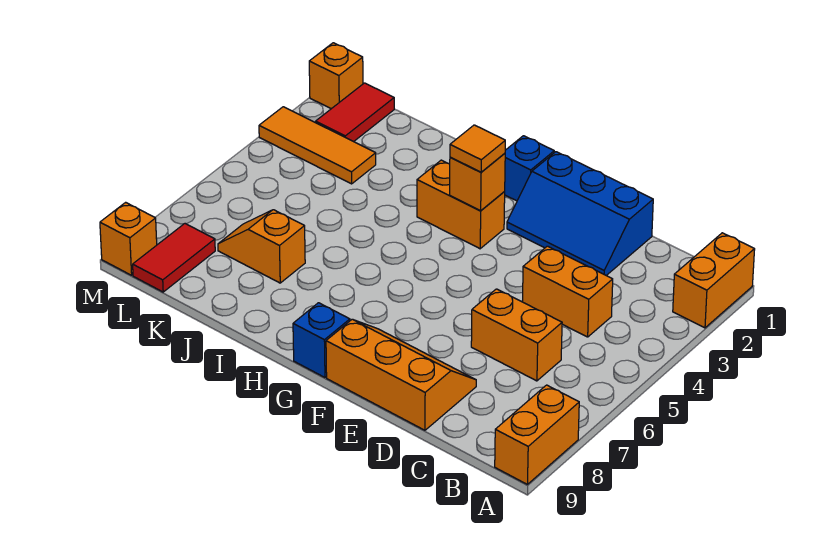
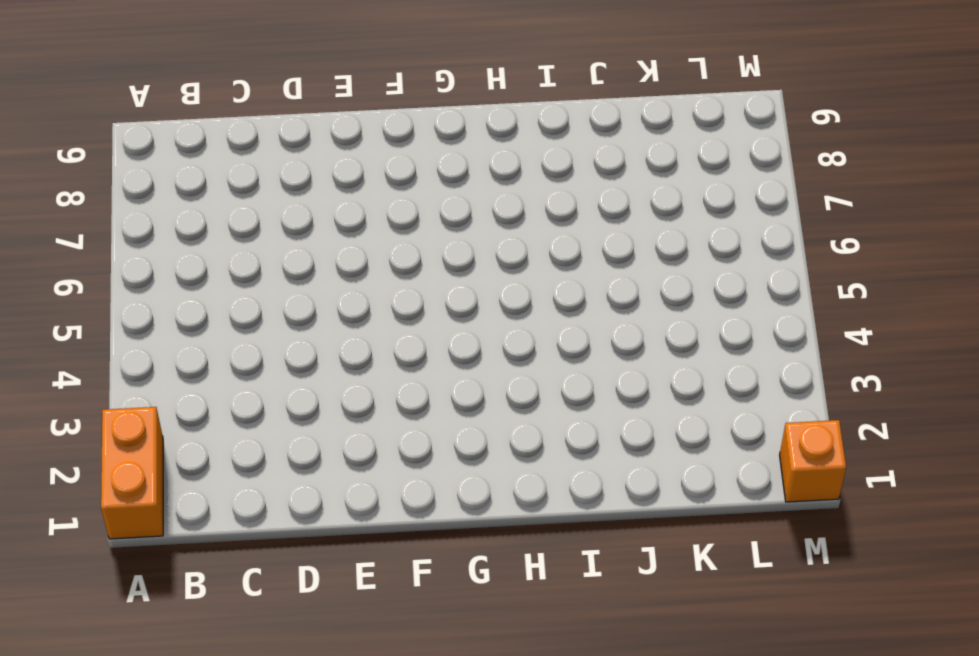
none -> orange 1x2 brick [495,385,579,484]
none -> orange 1x2 brick [522,246,613,337]
none -> orange 1x2 brick [471,289,562,381]

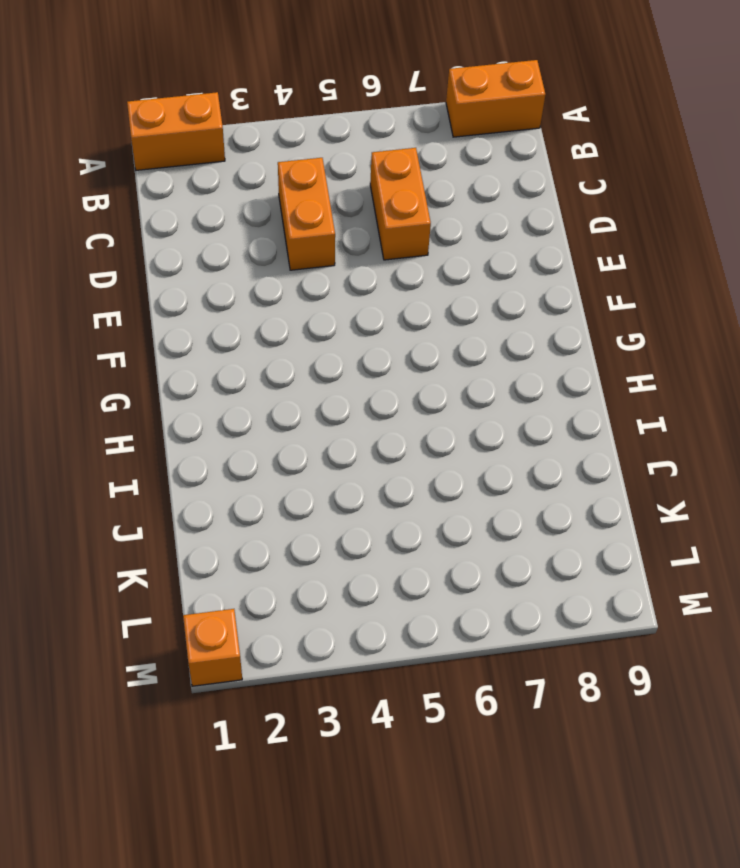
none -> blue 2x3 slope [507,152,653,275]
none -> orange 2x3 slope [326,319,476,430]
none -> blue 1x1 brick [504,136,554,201]

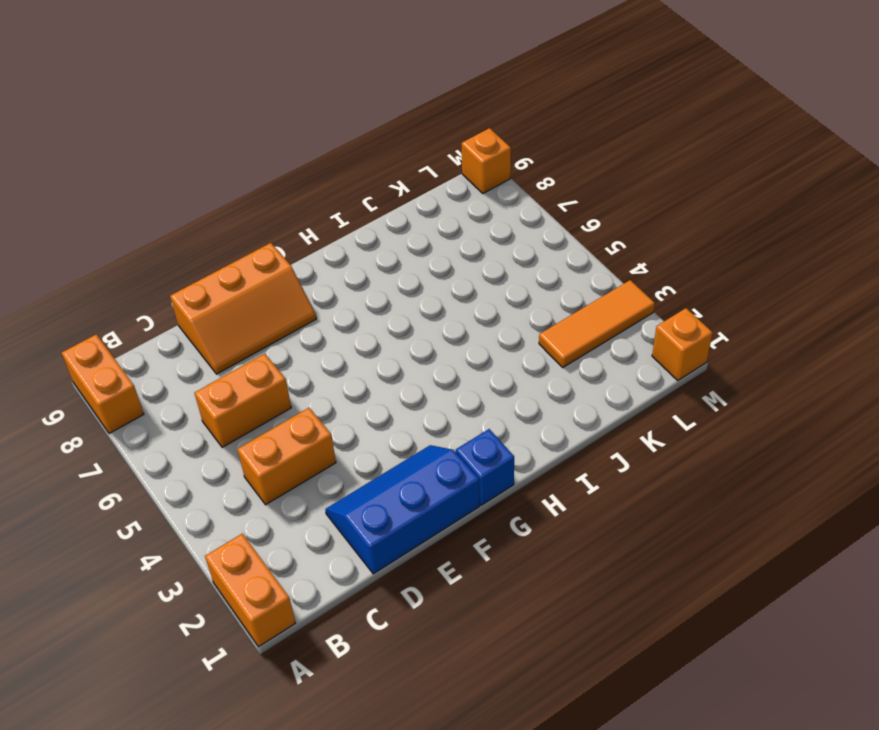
none -> orange 1x2 brick [417,160,505,249]
none -> blue 1x1 brick [293,303,350,377]
none -> orange 1x2 slope [218,210,305,283]

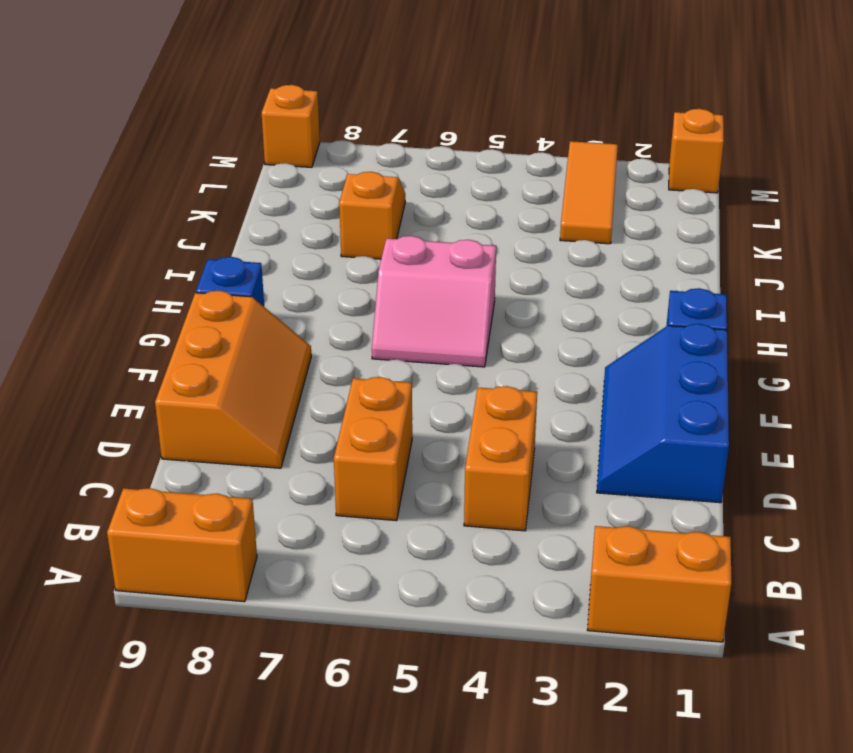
pink 2x2 slope [372,236,496,367] -> none
none -> orange 1x2 brick [417,160,505,249]
none -> red 1x2 tile [316,83,394,142]
none -> red 1x2 tile [133,224,215,292]

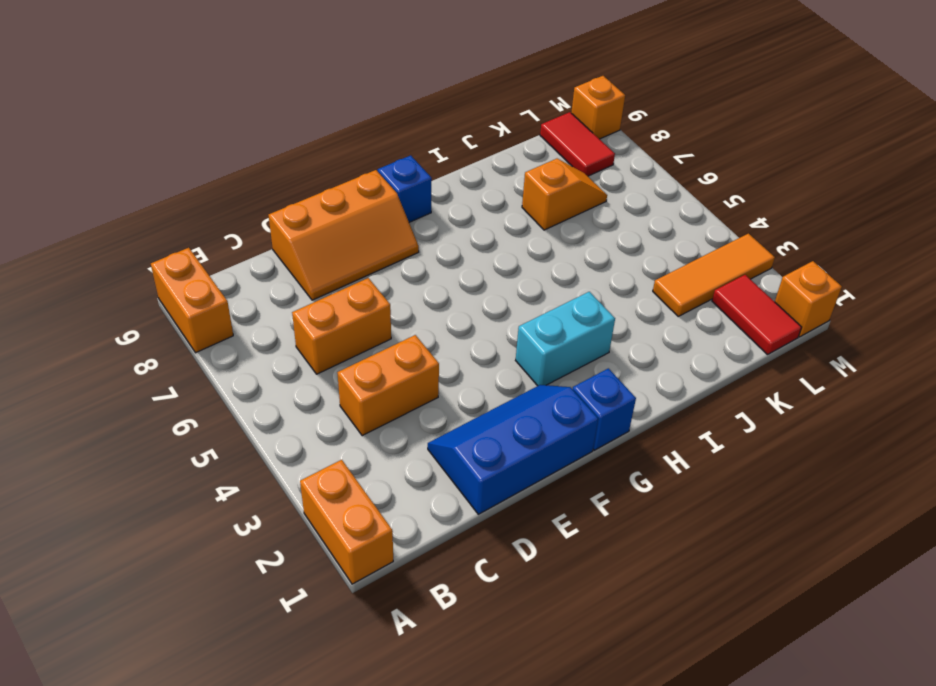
cyan 1x2 brick [516,292,615,386] -> orange 1x2 brick [417,160,505,249]
none -> orange 1x1 brick [450,153,505,211]
none -> orange 1x1 tile [450,125,505,172]

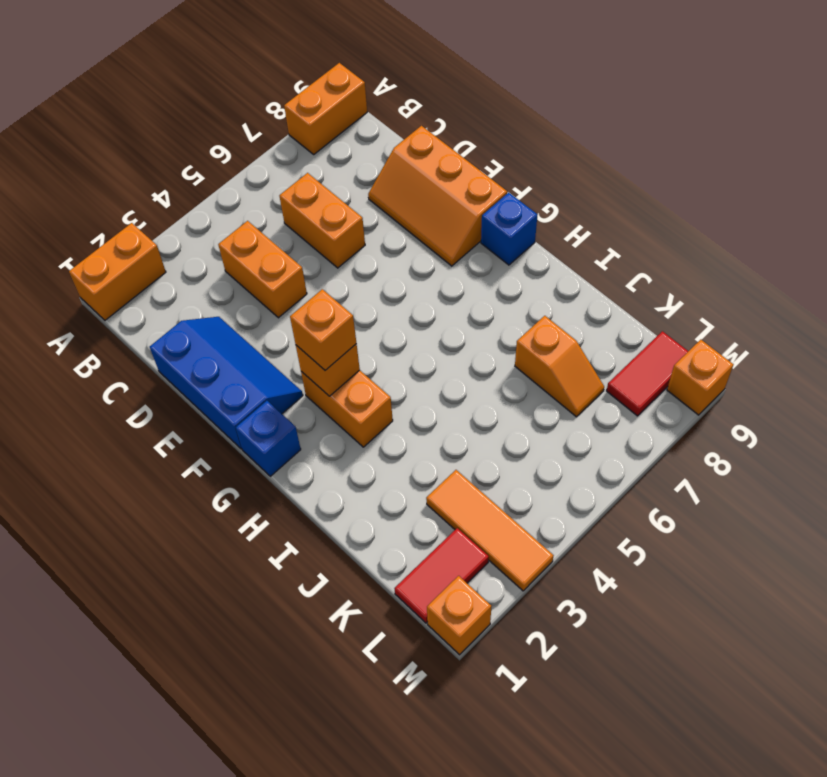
orange 1x1 brick [290,289,356,370] -> orange 1x1 tile [450,125,505,172]

